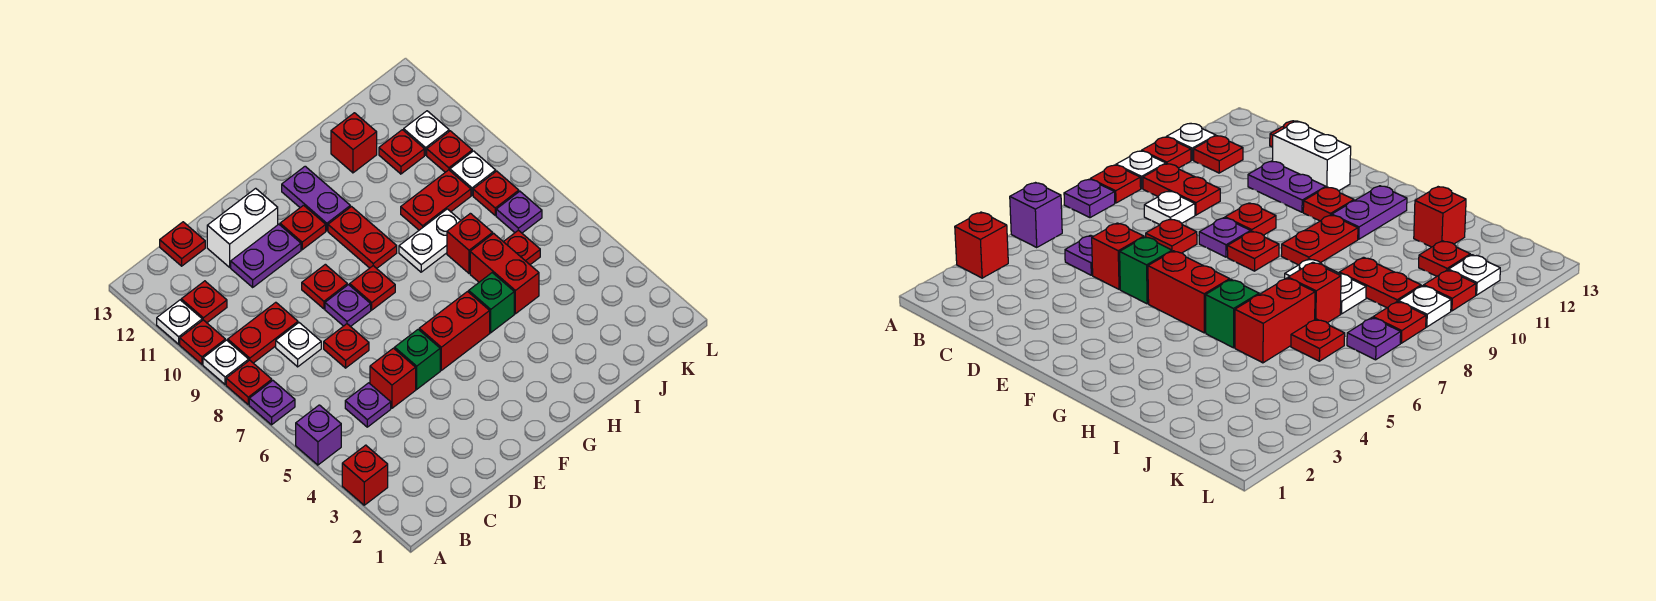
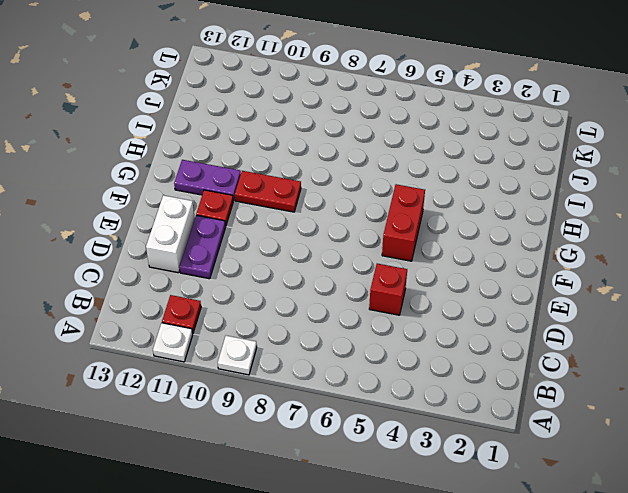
none -> red 1x1 brick [342,445,388,505]
none -> purple 1x1 brick [296,405,341,465]
none -> purple 1x1 plate [249,381,295,425]
none -> red 1x1 plate [226,360,272,404]

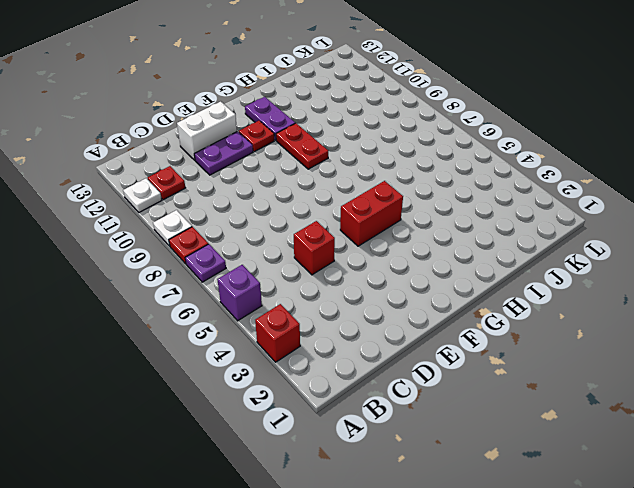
none -> red 1x1 plate [180,320,225,364]
none -> red 1x2 plate [228,302,298,363]
none -> purple 1x1 plate [345,383,391,427]
none -> white 1x1 plate [276,323,321,367]

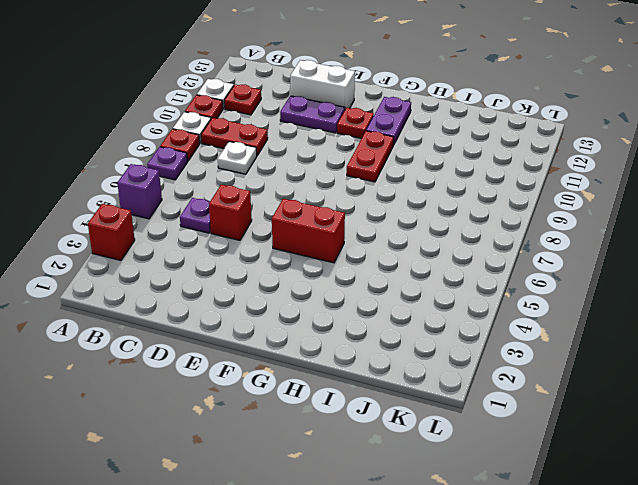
none -> red 1x1 plate [160,222,205,266]
none -> red 1x1 plate [324,324,369,368]
none -> green 1x1 brick [395,329,440,389]
none -> purple 1x1 plate [325,285,371,327]

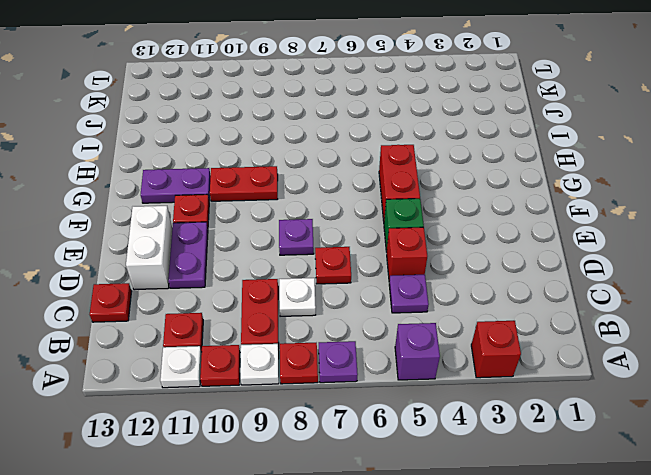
none -> red 1x1 plate [302,264,347,309]
none -> red 1x1 plate [350,266,395,310]
none -> green 1x1 brick [469,273,514,333]
none -> white 1x2 plate [399,209,461,272]

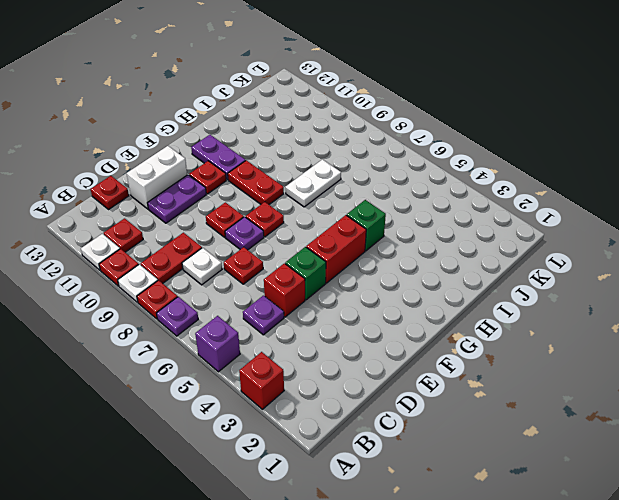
none -> red 1x2 brick [470,234,539,314]
none -> red 1x1 brick [447,213,493,273]
none -> red 1x2 plate [401,170,471,230]
none -> red 1x1 brick [331,113,377,173]

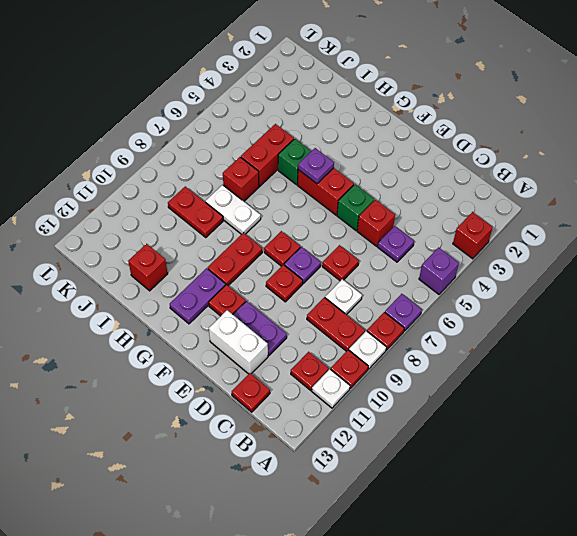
purple 1x1 plate [298,148,334,184] -> purple 1x1 plate moved to [496,191,542,233]
none -> red 1x1 plate [504,230,540,265]
none -> red 1x1 plate [379,130,424,174]
none -> red 1x1 plate [473,171,519,215]
none -> white 1x1 plate [450,151,496,195]

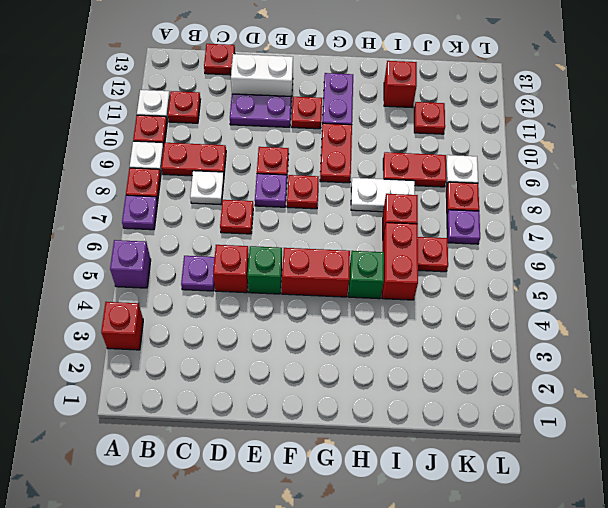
none -> red 1x1 plate [427,131,472,172]
none -> white 1x1 plate [404,111,449,155]

